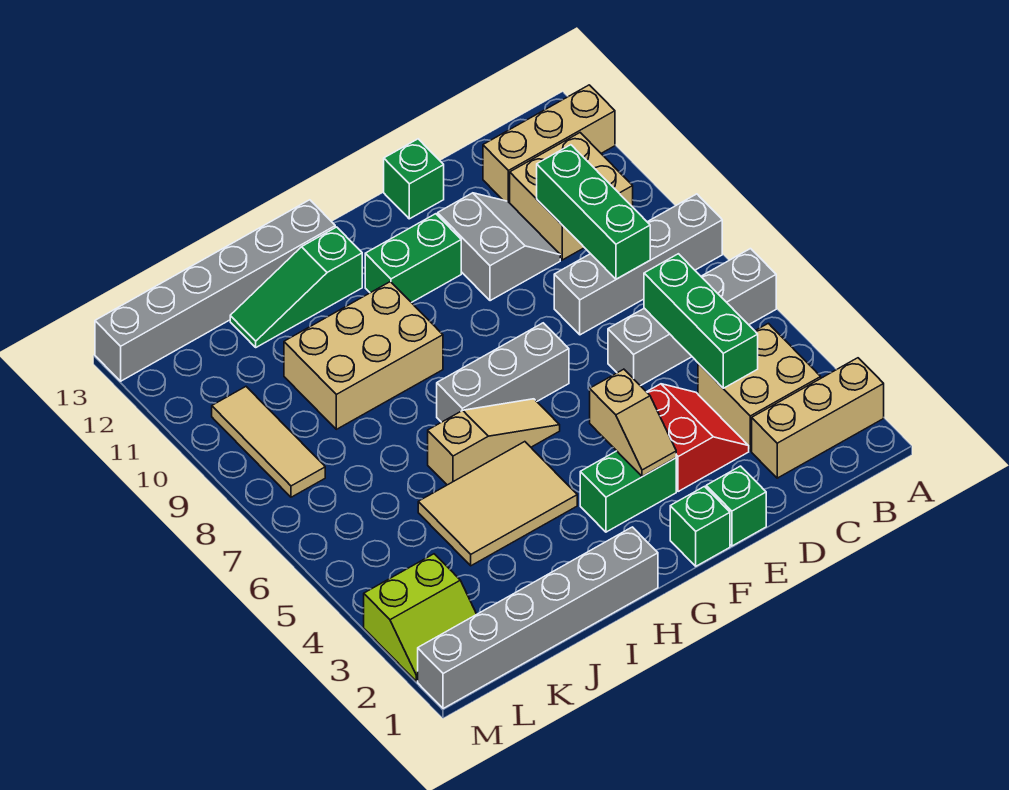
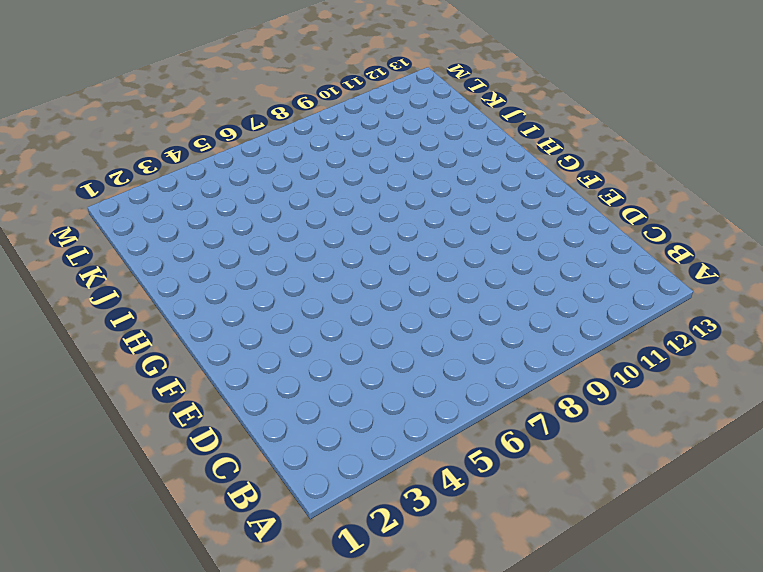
none -> tan 1x3 brick [752,358,884,478]
none -> grey 1x4 brick [608,249,776,386]
none -> grey 1x4 brick [554,194,722,335]

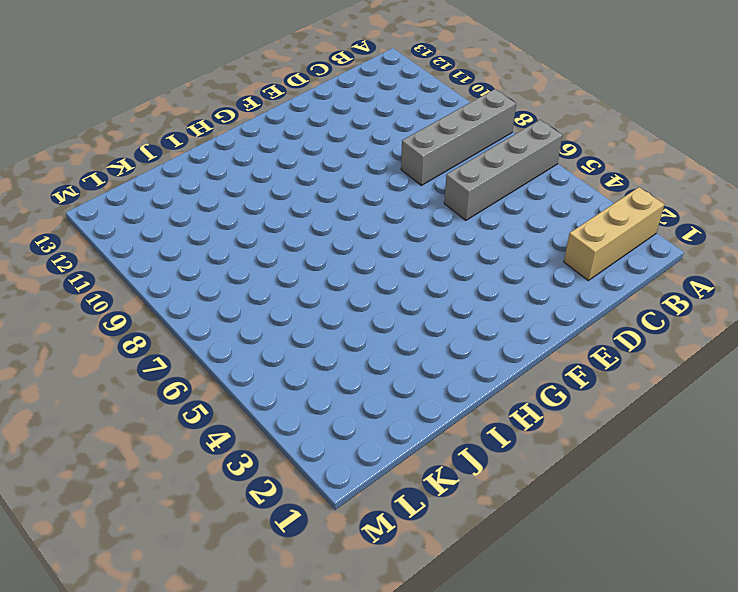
none -> tan 1x3 brick [483,85,615,203]
none -> tan 2x2 brick [698,323,821,451]
none -> tan 2x2 brick [510,133,633,260]

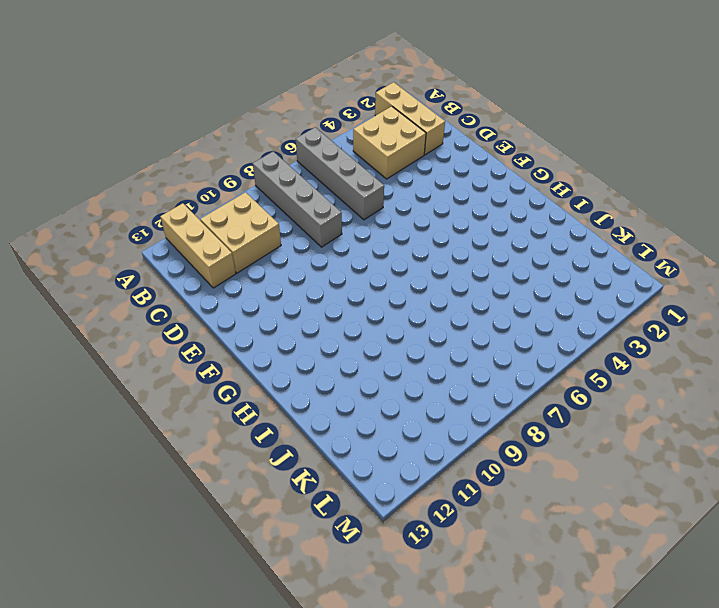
none -> red 2x2 slope [647,384,749,492]
none -> grey 2x2 slope [438,193,560,301]
none -> green 1x1 brick [706,466,766,546]

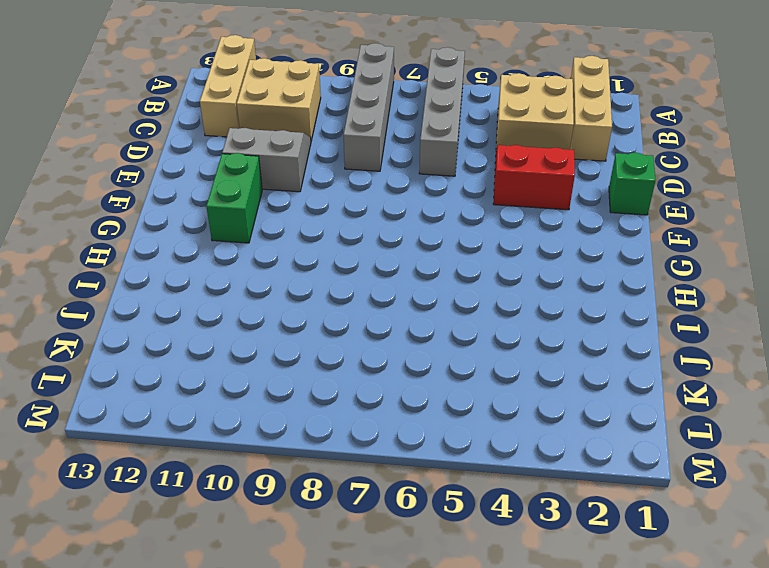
none -> green 1x1 brick [384,139,444,219]
none -> green 1x1 brick [670,487,730,566]
none -> green 1x2 brick [580,451,676,532]

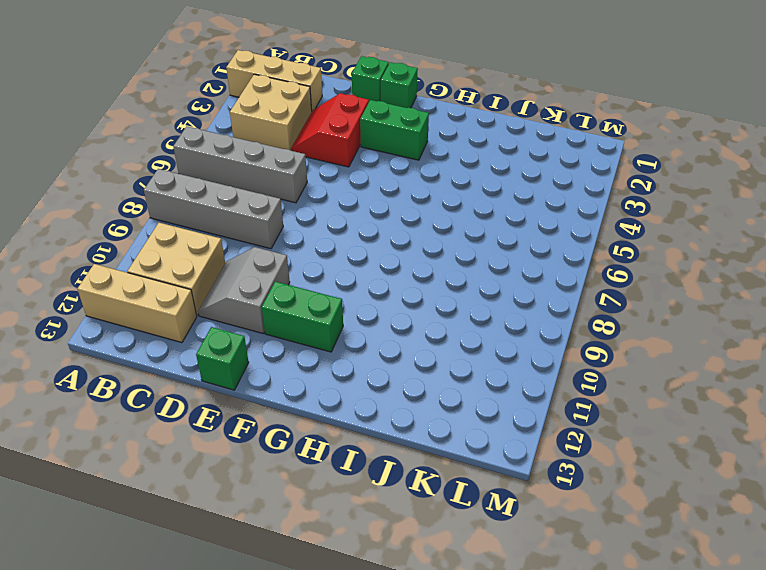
none -> grey 1x3 brick [437,323,569,422]
none -> tan 1x3 slope [428,399,560,485]
none -> grey 1x6 brick [418,527,658,709]

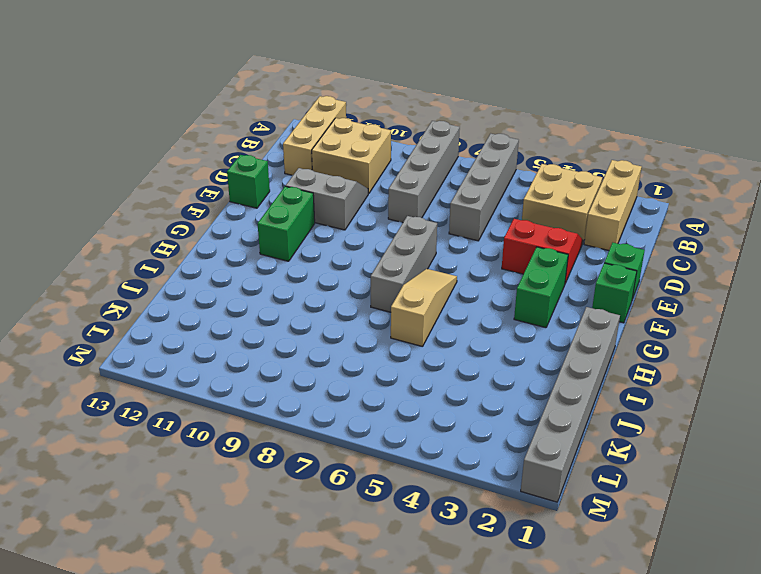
none -> tan 2x3 tile [418,442,577,566]
none -> tan 2x3 brick [284,282,443,429]
none -> green 1x3 slope [230,227,362,347]

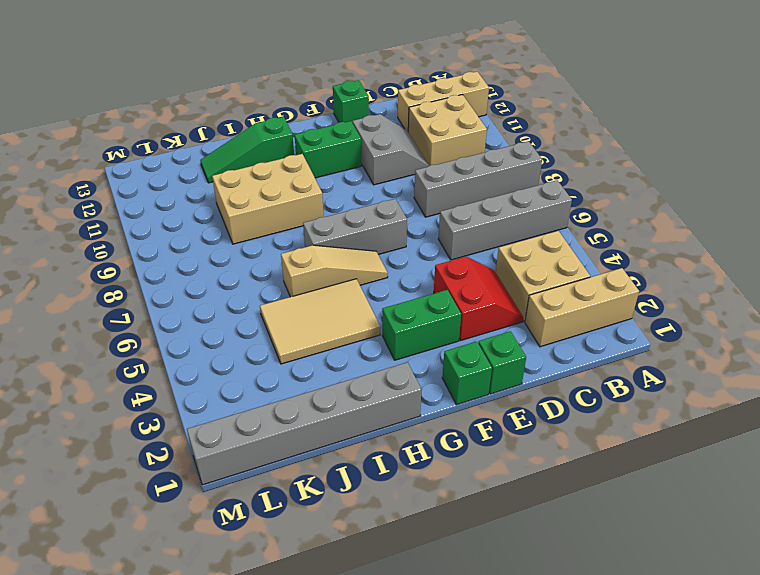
none -> grey 1x6 brick [95,200,335,381]
none -> lime 2x2 slope [364,554,477,681]
none -> tan 1x3 tile [212,387,325,497]

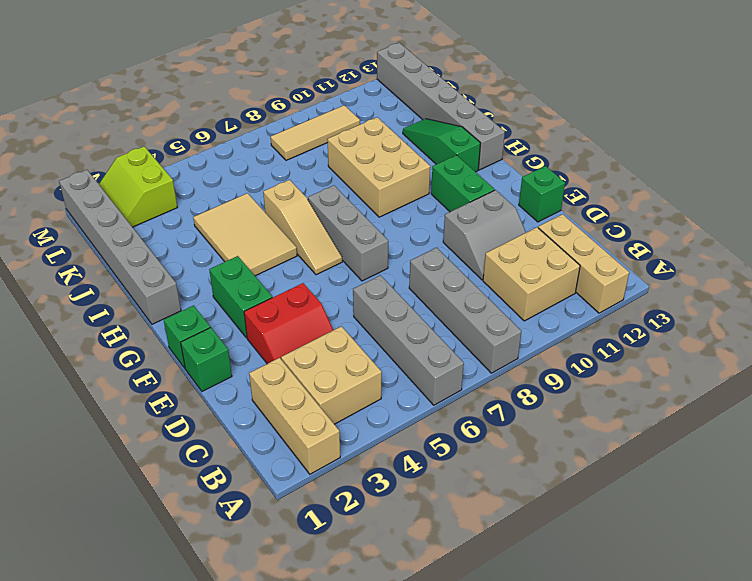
none -> green 1x3 brick [644,254,758,388]
none -> green 1x3 brick [537,145,650,279]
none -> tan 1x2 slope [590,369,676,477]

